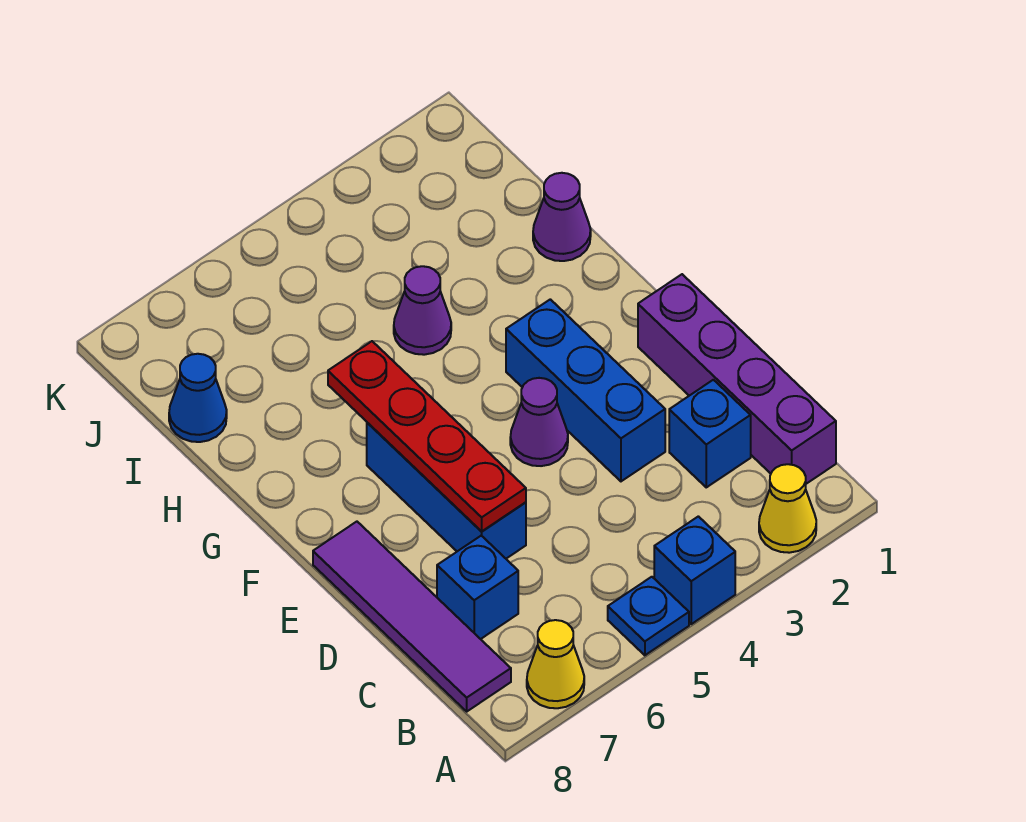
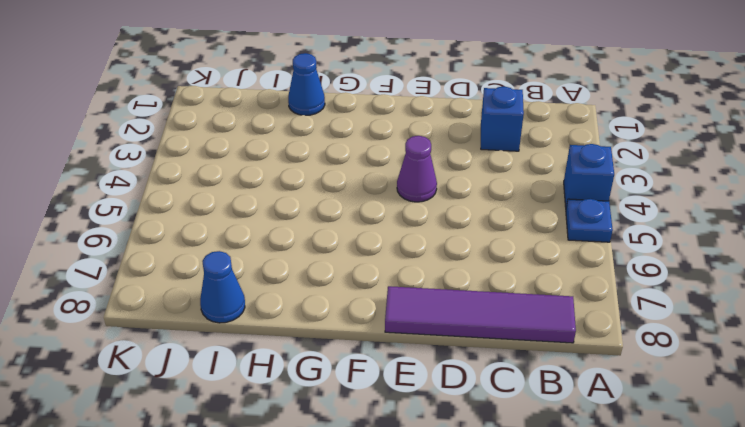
blue 1x1 cone [288,53,325,115] -> purple 1x1 cone [533,173,591,261]
none -> yellow 1x1 cone [759,464,816,553]
none -> yellow 1x1 cone [527,620,584,708]
none -> purple 1x4 brick [638,274,836,484]

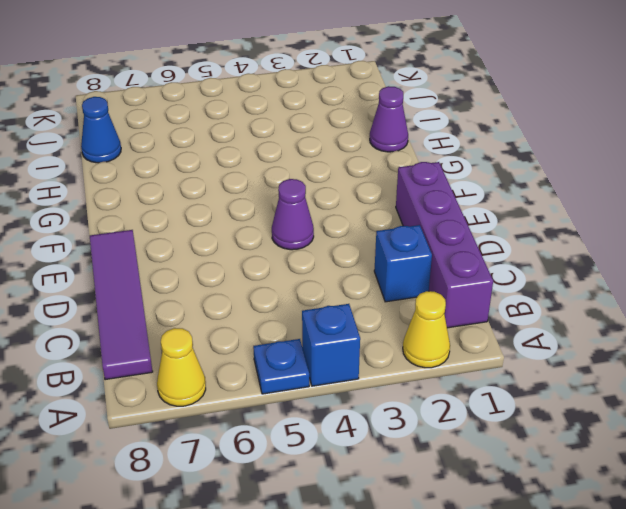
none -> blue 1x1 brick [437,536,518,639]
none -> blue 1x3 brick [506,299,665,481]
none -> blue 1x3 brick [367,423,526,559]

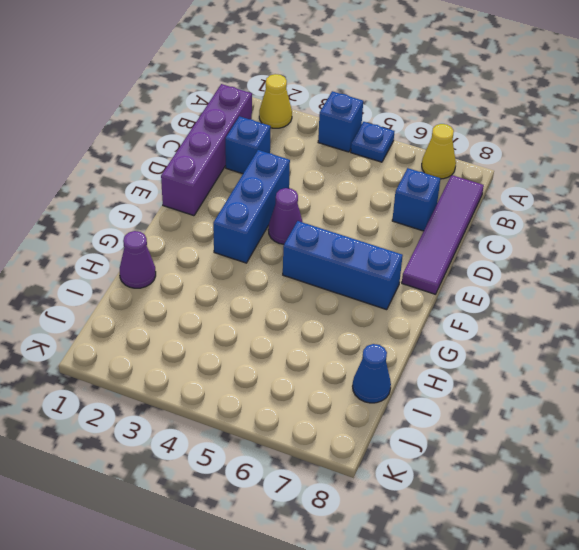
blue 1x3 brick [283,221,403,310] -> blue 1x3 brick turned to [367,423,526,559]
none -> purple 1x1 cone [394,266,451,355]
none -> red 1x4 plate [328,341,526,531]

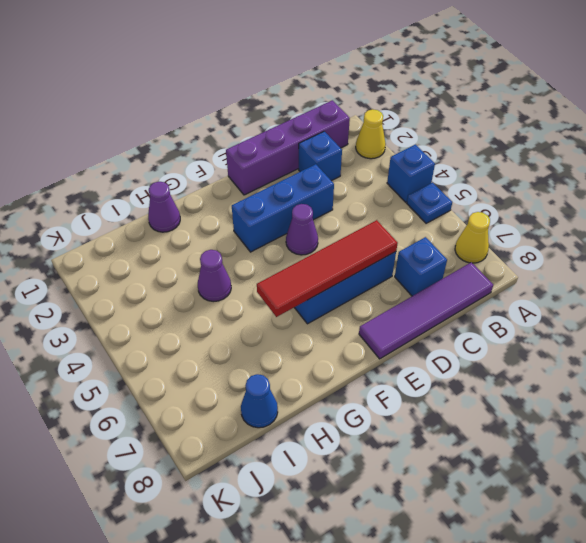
red 1x4 tile [257,220,398,317] -> red 1x4 plate [328,341,526,531]

